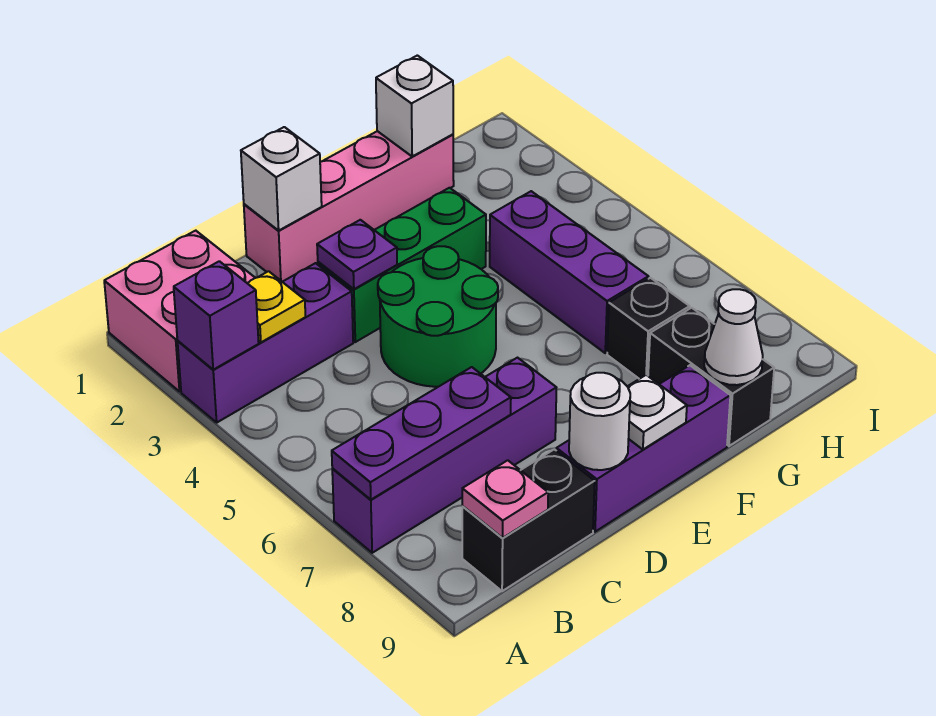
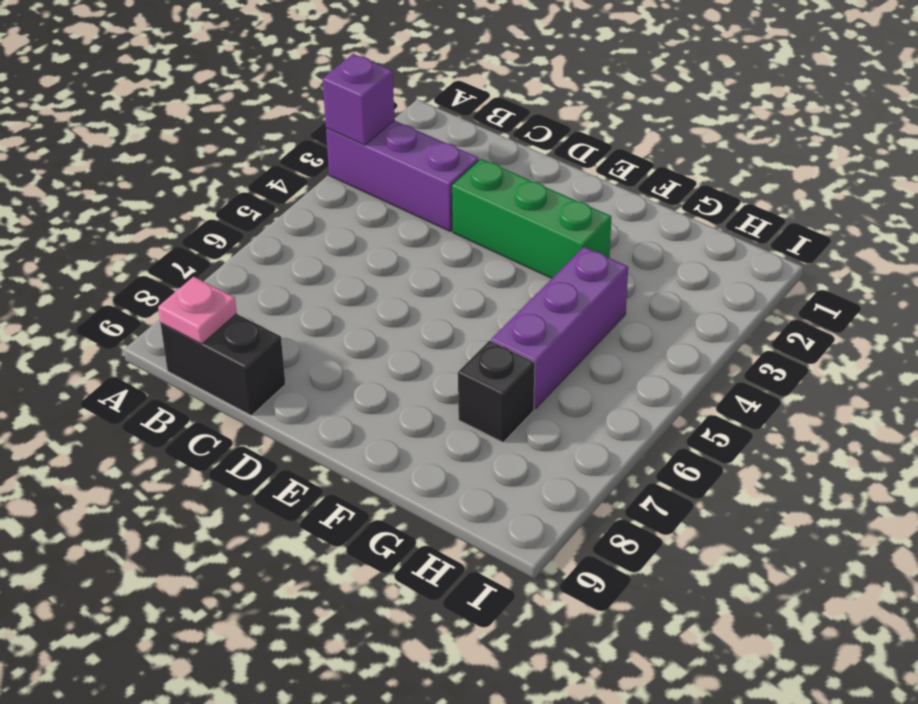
none -> pink 2x2 brick [104,231,255,392]
none -> purple 1x4 brick [332,358,556,553]
none -> pink 1x4 brick [244,131,454,282]

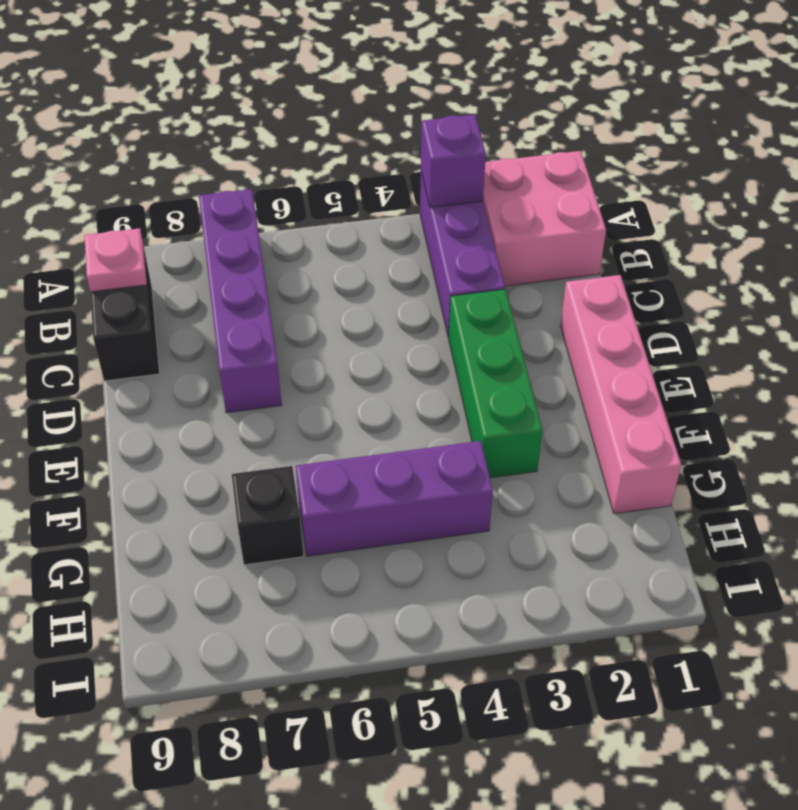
none -> green 2x2 round brick [378,246,498,387]
none -> purple 1x3 brick [556,365,730,532]
none -> black 1x2 brick [648,308,774,446]

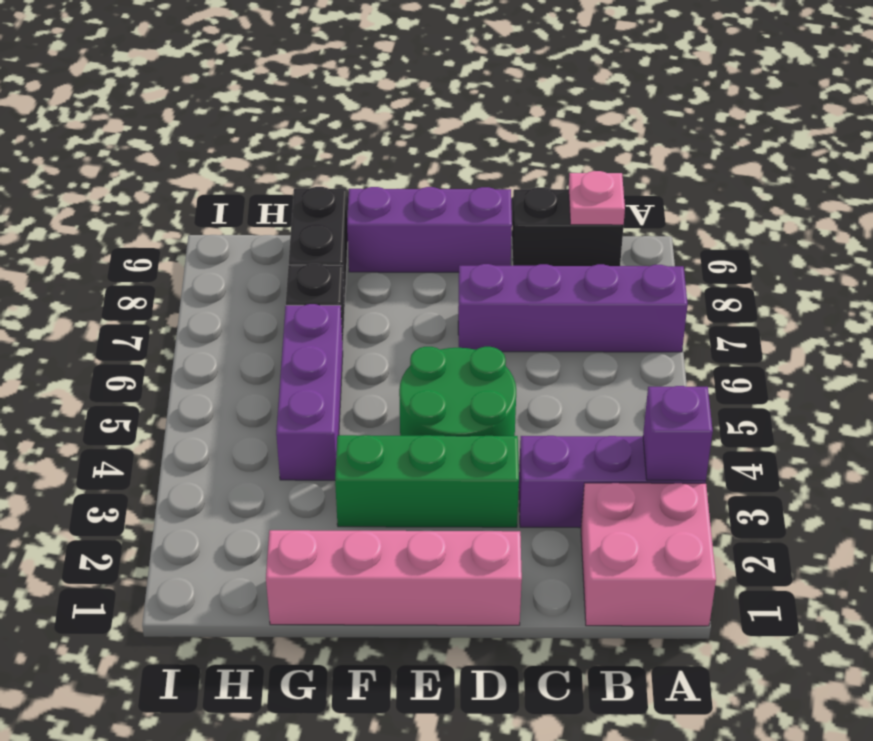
none -> purple 1x3 plate [332,367,511,500]
none -> yellow 1x1 plate [247,271,306,342]
none -> white 1x1 brick [241,127,322,230]

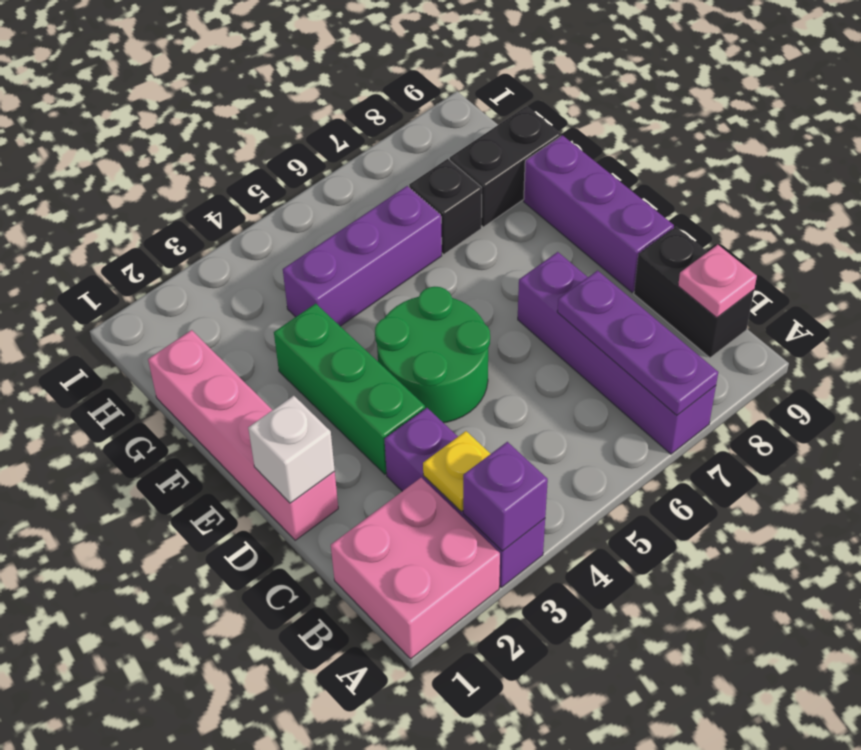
none -> purple 1x1 plate [317,220,397,289]
none -> white 1x1 round brick [569,373,630,470]
none -> white 1x1 plate [627,375,687,450]

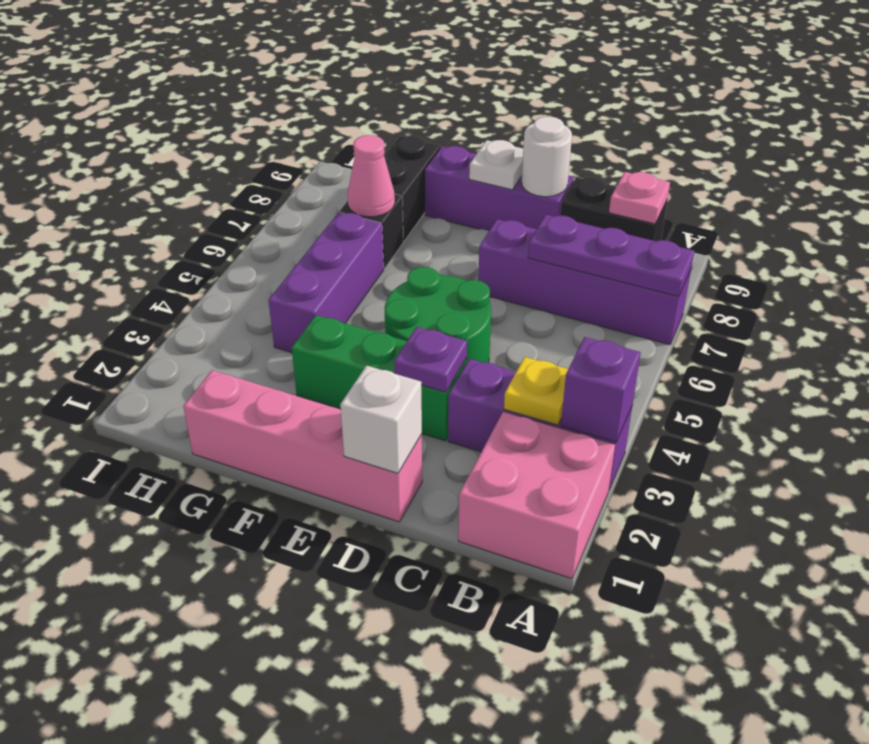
pink 1x1 cone [348,135,395,217] -> none
none -> white 1x1 brick [376,55,453,156]
none -> white 1x1 cone [704,289,763,385]

